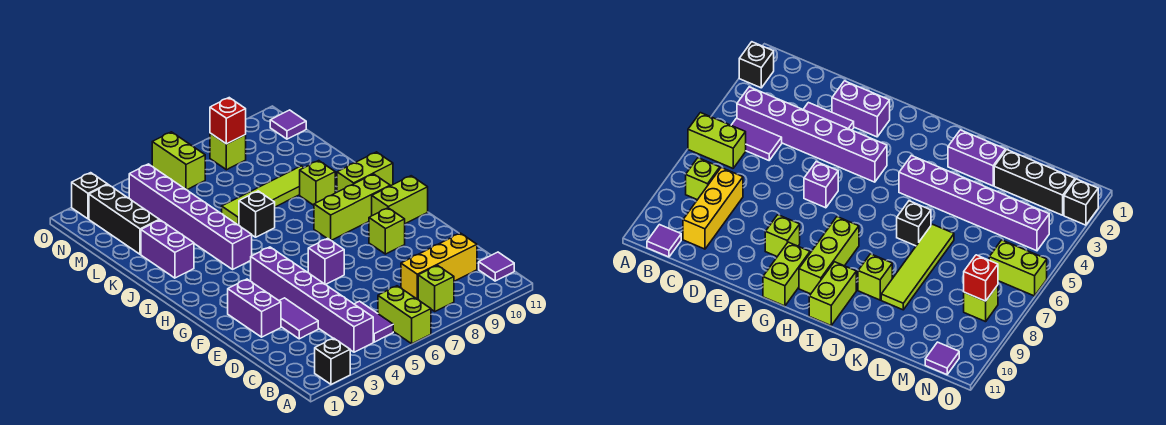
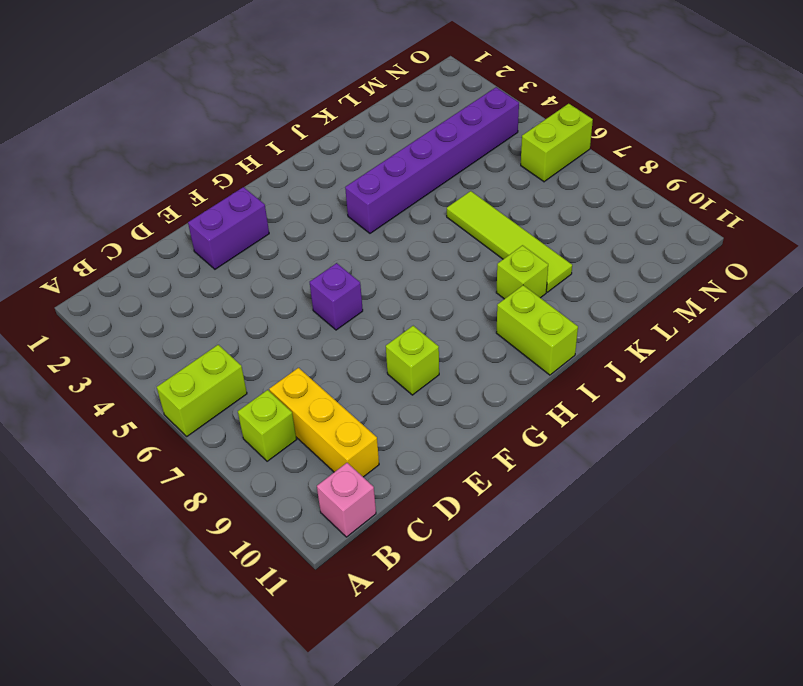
pink 1x1 brick [317,463,376,537] -> purple 1x1 tile [479,252,514,281]
none -> black 1x1 brick [315,338,350,384]
none -> purple 1x6 brick [251,247,373,352]
none -> purple 1x2 tile [355,301,393,342]

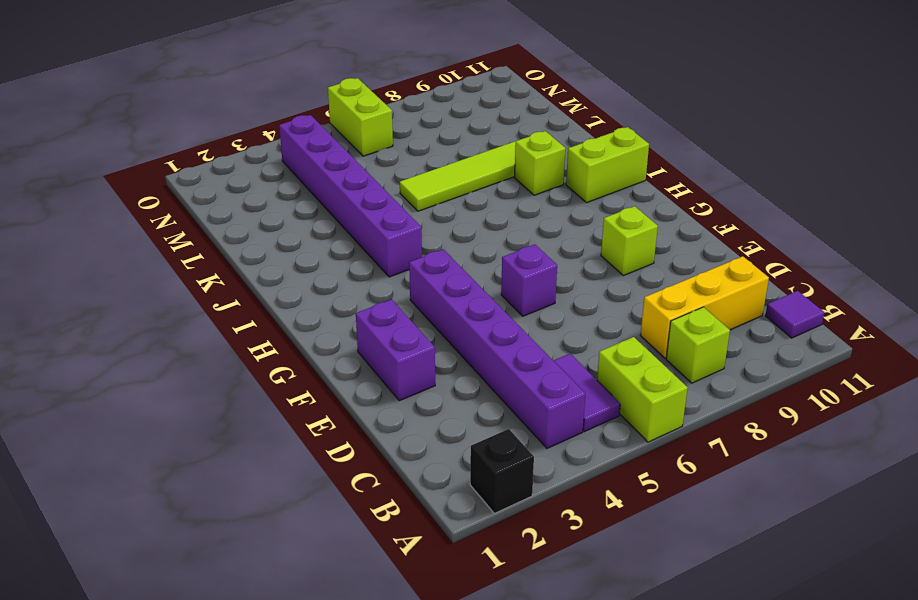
none -> purple 1x2 tile [279,298,318,339]
none -> lime 1x2 brick [372,176,428,224]
none -> lime 1x3 brick [314,174,390,241]

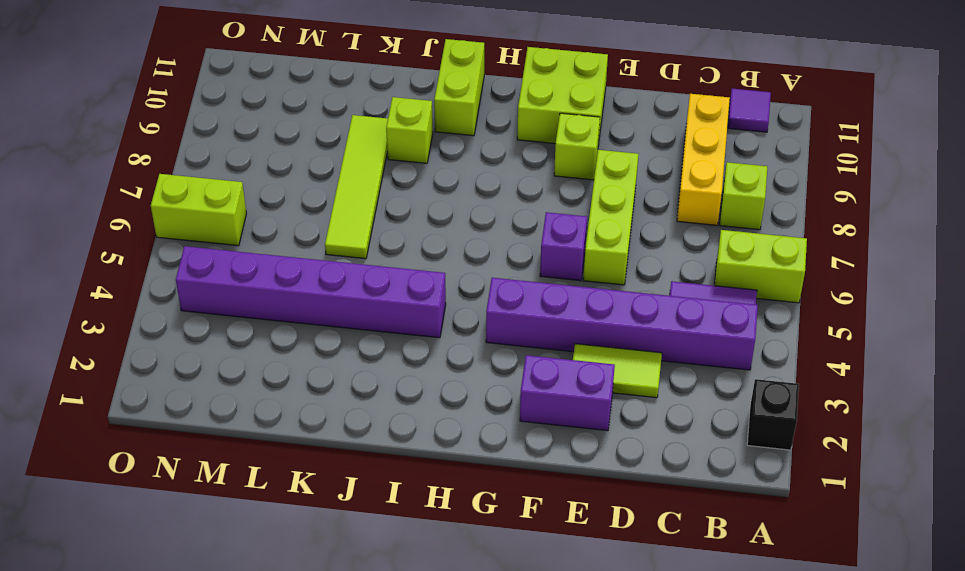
lime 1x2 tile [573,344,662,398] -> purple 1x2 tile [279,298,318,339]
lime 1x3 brick [583,150,638,285] -> lime 1x3 brick moved to [314,174,390,241]
lime 2x2 brick [517,47,608,145] -> lime 1x2 brick [372,176,428,224]
none -> purple 1x2 brick [141,220,194,278]
none -> black 1x1 brick [239,191,275,237]
none -> black 1x3 brick [89,185,159,254]

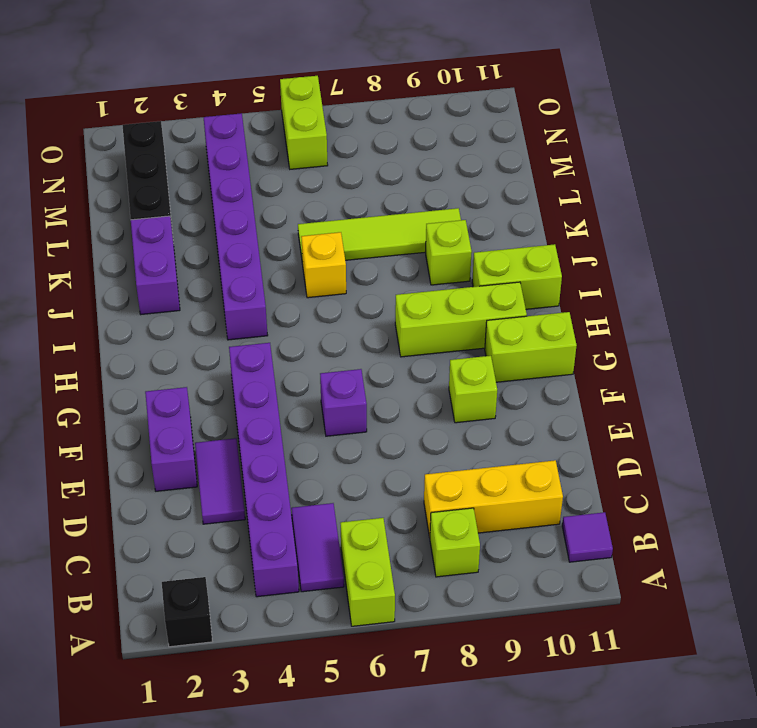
yellow 1x1 brick [301,232,346,298] -> black 1x1 brick [239,191,275,237]
none -> lime 1x1 brick [210,133,246,170]
none -> purple 1x1 tile [270,110,306,139]
none -> black 1x1 brick [72,173,107,219]

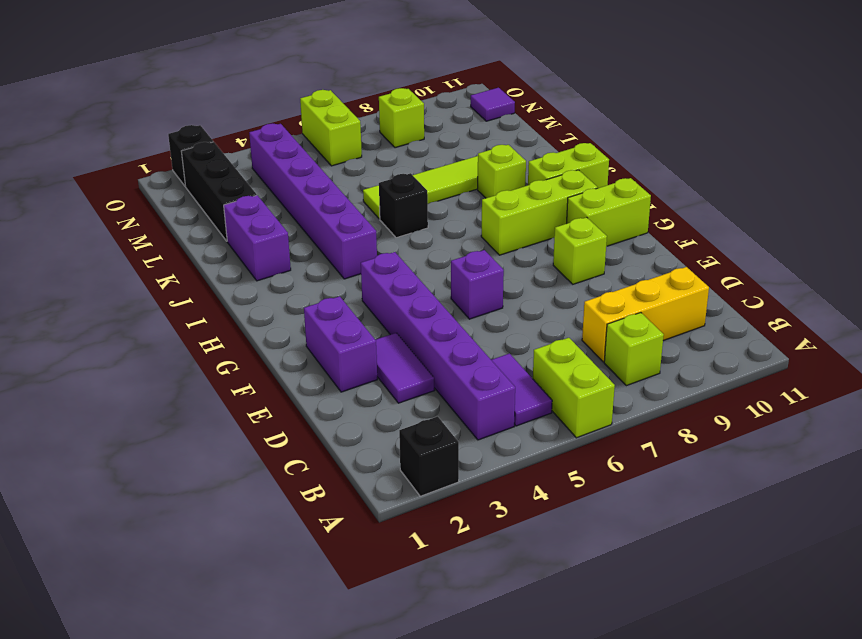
none -> purple 1x1 tile [479,252,514,281]
none -> red 1x1 brick [210,98,246,144]

